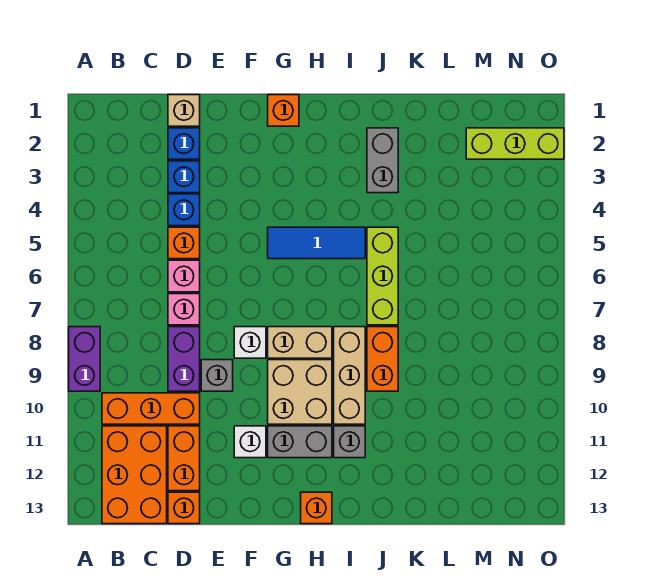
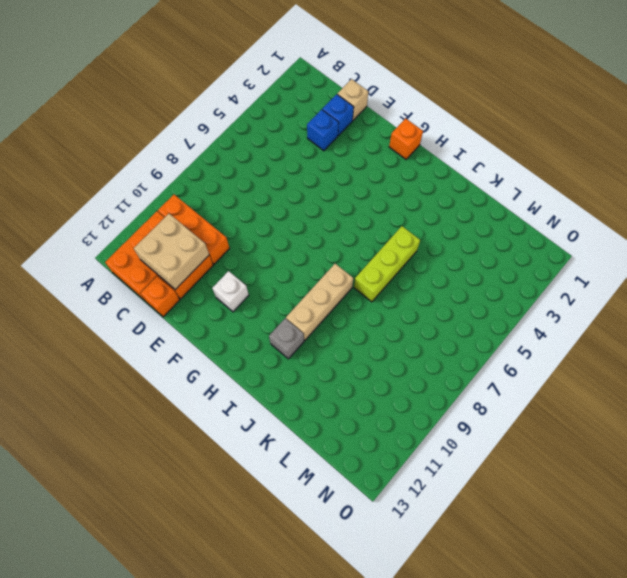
tan 2x2 brick [134,214,209,290] -> tan 2x2 brick moved to [268,360,332,424]
none -> purple 1x2 brick [69,327,100,391]
none -> blue 1x1 brick [168,194,200,226]
none -> orange 1x1 brick [168,227,200,259]

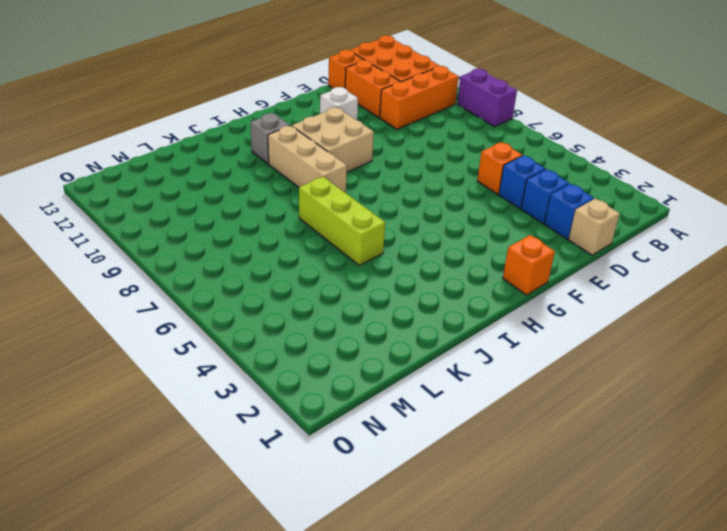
none -> pink 1x1 brick [168,260,200,292]
none -> pink 1x1 brick [168,294,200,325]
none -> purple 1x2 brick [168,327,200,391]

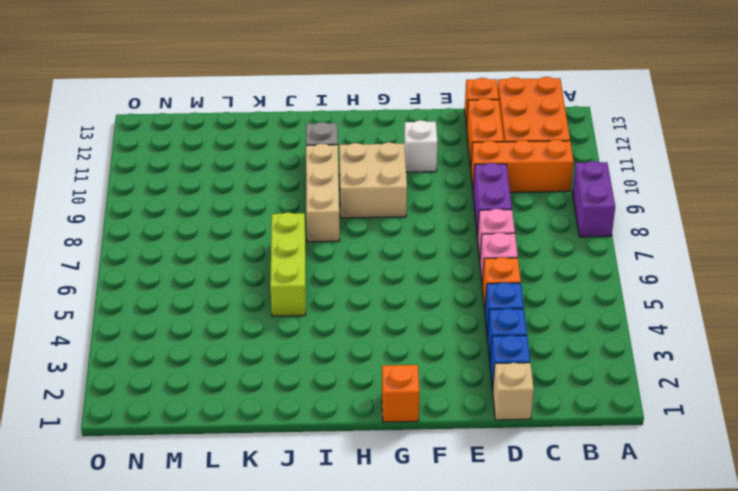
none -> grey 1x1 brick [201,360,233,391]
none -> white 1x1 brick [234,327,266,358]
none -> blue 1x3 tile [268,227,365,259]

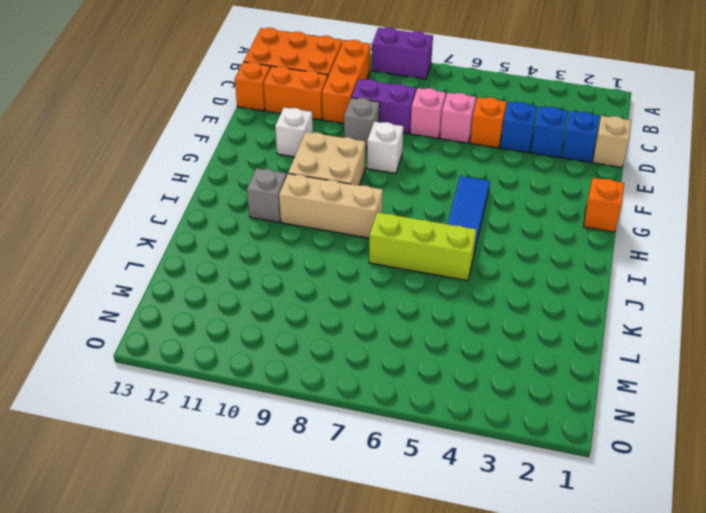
none -> tan 1x2 brick [268,327,332,358]
none -> grey 1x2 brick [268,426,332,458]
none -> orange 1x1 brick [301,492,332,524]

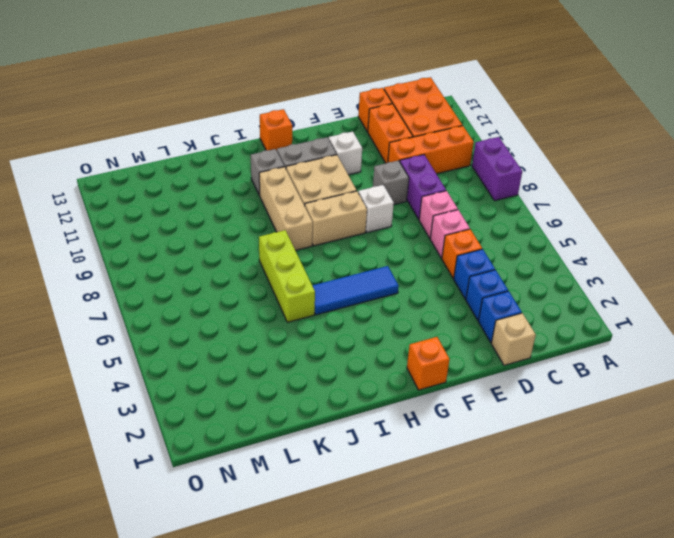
none -> grey 1x2 brick [367,128,398,193]
none -> orange 1x2 brick [367,327,398,391]
none -> lime 1x3 brick [466,128,564,159]

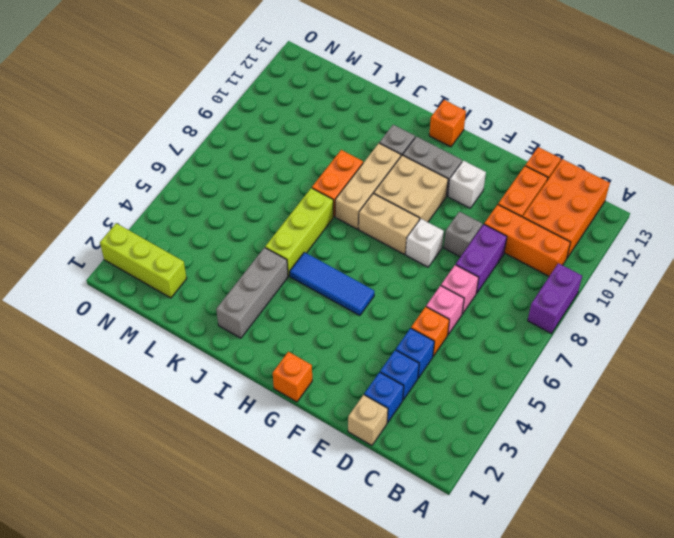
grey 1x3 brick [216,248,288,338] -> grey 1x2 brick [367,128,398,193]

